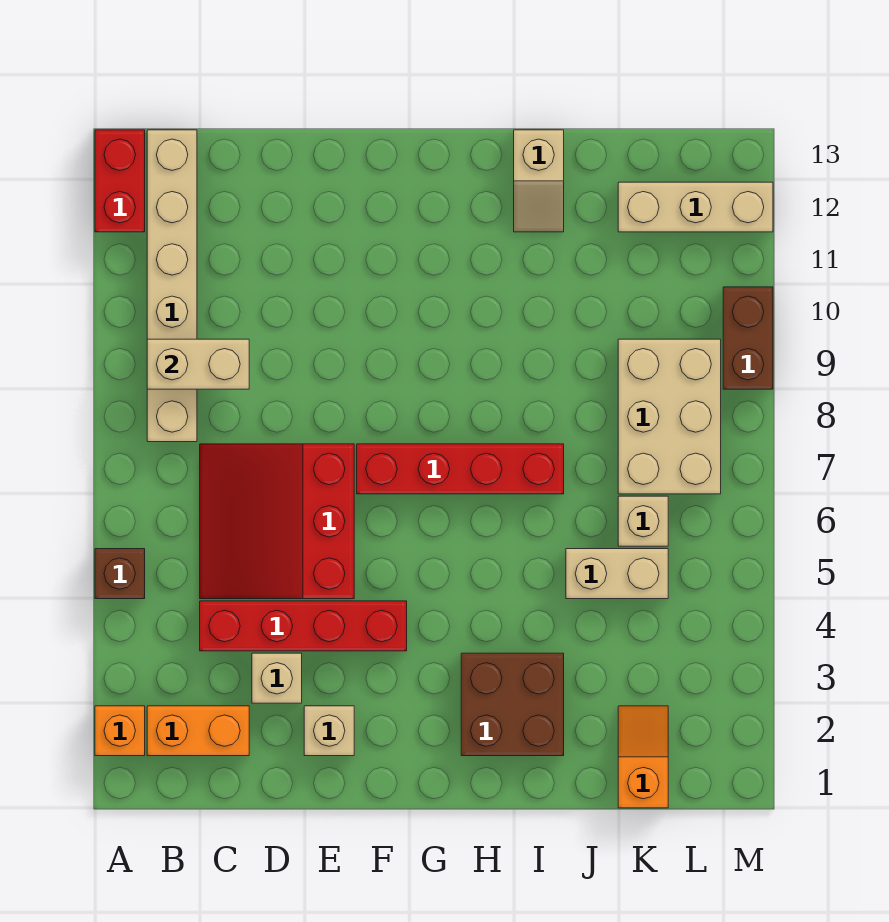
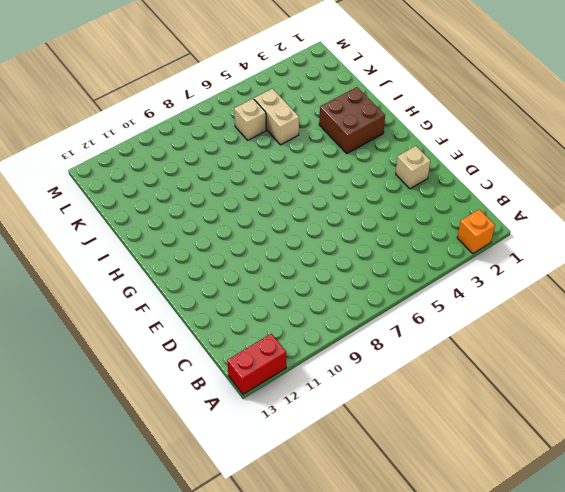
none -> brown 1x1 brick [95,549,145,599]
none -> orange 1x2 brick [147,706,249,756]
none -> tan 1x6 brick [147,130,197,442]

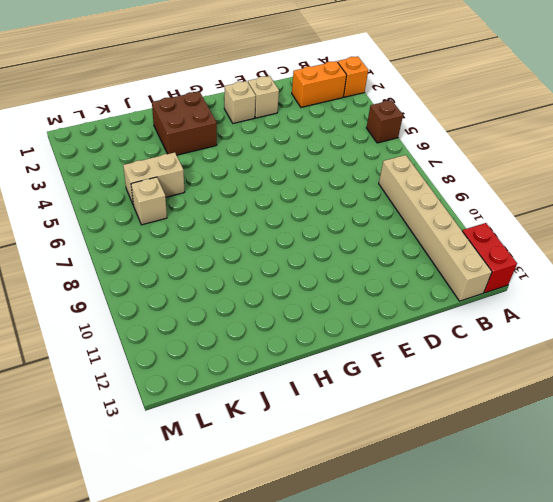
tan 1x1 brick [224,81,256,123] -> tan 1x1 brick moved to [252,653,302,703]
none -> red 1x4 brick [200,601,407,651]
none -> red 3x3 slope [200,444,354,599]
none -> red 1x4 brick [357,444,564,494]

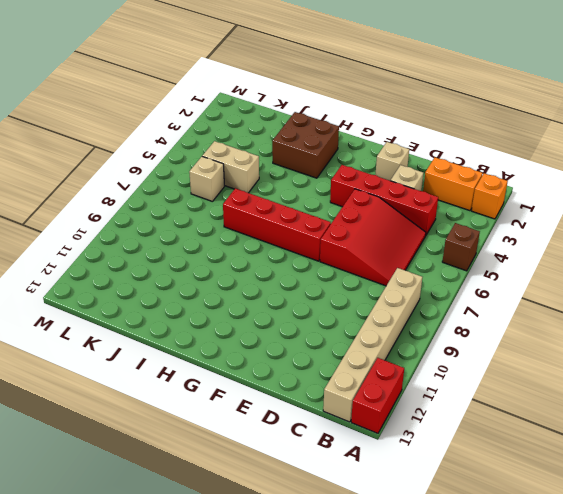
none -> tan 1x2 slope [514,130,564,232]
none -> orange 1x2 slope [618,706,668,808]
none -> tan 2x3 brick [618,339,721,494]

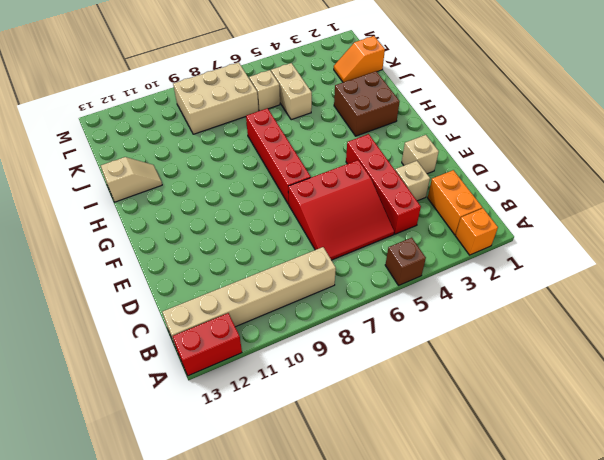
none -> tan 1x3 brick [618,182,773,232]
none -> brown 1x2 brick [723,287,773,389]
none -> tan 1x2 brick [147,339,249,389]

